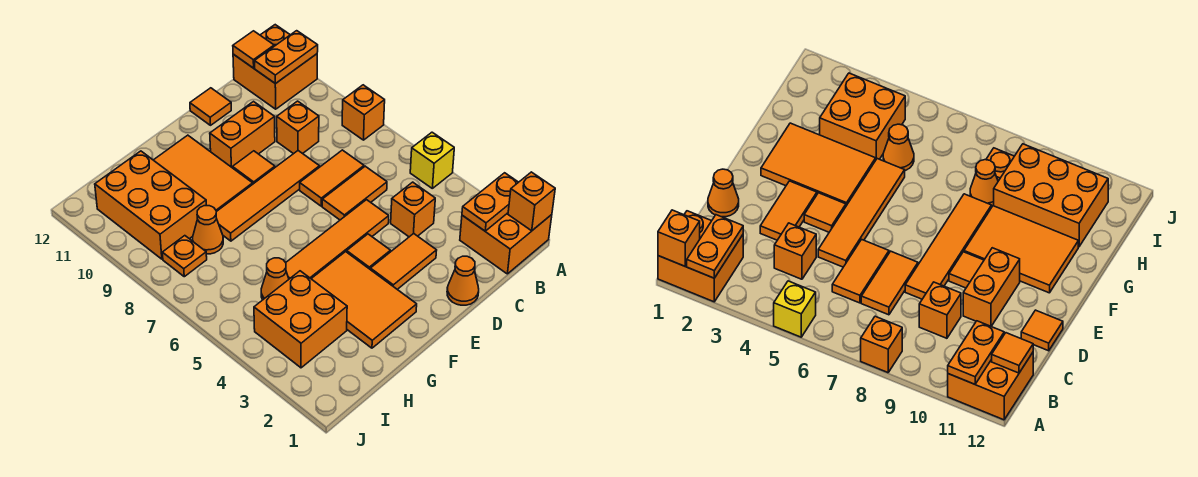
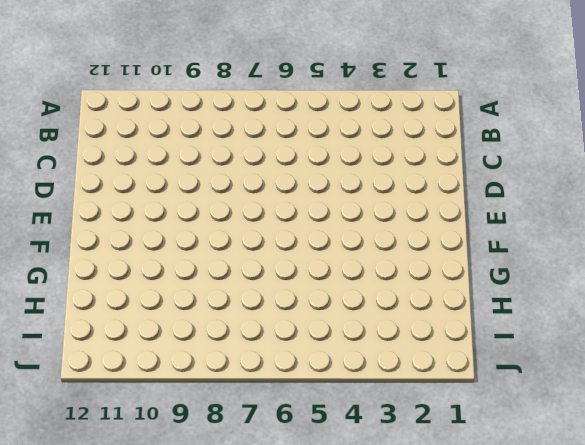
none -> orange 2x2 brick [460,213,552,274]
none -> yellow 1x1 brick [410,132,454,188]
none -> orange 1x1 brick [342,85,385,140]

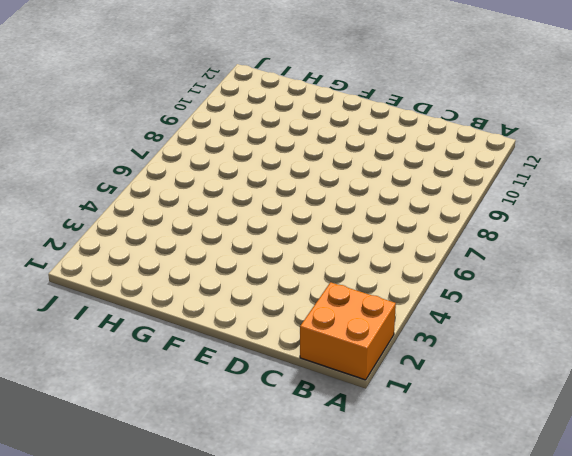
none -> yellow 1x1 brick [410,132,454,188]
none -> orange 1x1 brick [342,85,385,140]
none -> orange 2x2 brick [233,25,317,109]

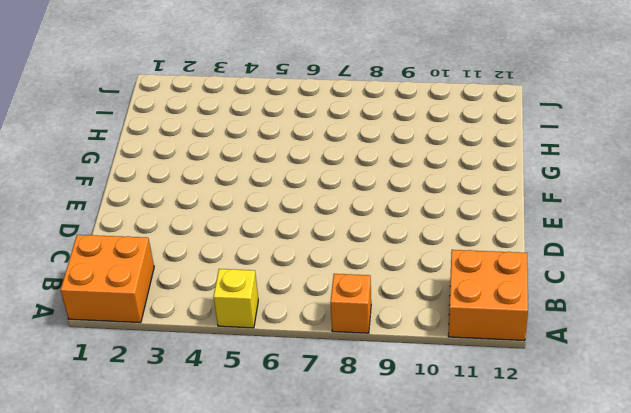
none -> orange 1x1 brick [391,182,435,237]
none -> orange 1x2 tile [322,166,387,220]
none -> orange 1x2 tile [300,150,364,206]

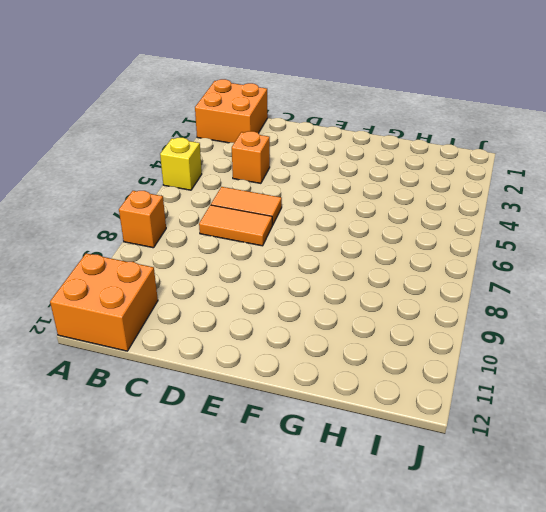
none -> orange 1x1 brick [277,101,319,154]
none -> orange 1x1 cone [447,256,479,305]
none -> orange 1x2 tile [370,233,437,289]

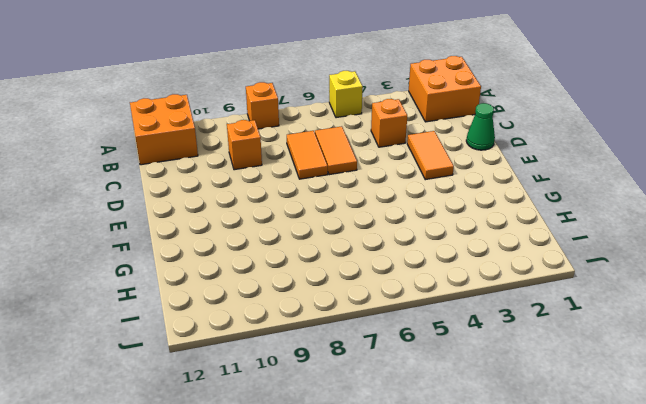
green 1x1 cone [466,103,495,150] -> orange 1x1 cone [447,256,479,305]
none -> orange 1x4 tile [286,200,389,279]
none -> orange 1x4 tile [216,151,320,241]
none -> orange 1x2 brick [210,102,275,168]

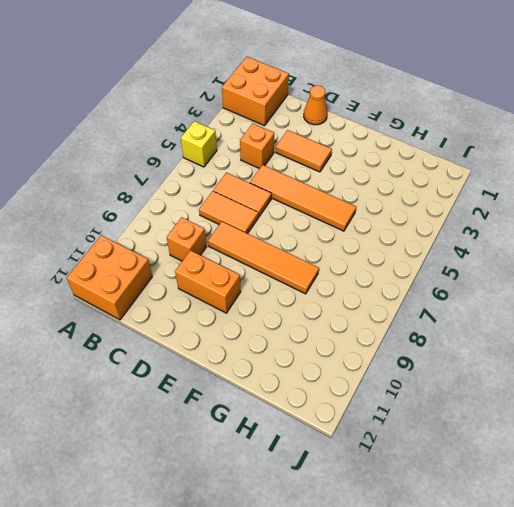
none -> orange 1x1 brick [342,85,385,140]
none -> orange 1x1 tile [190,88,231,125]
none -> orange 1x1 tile [347,234,390,269]

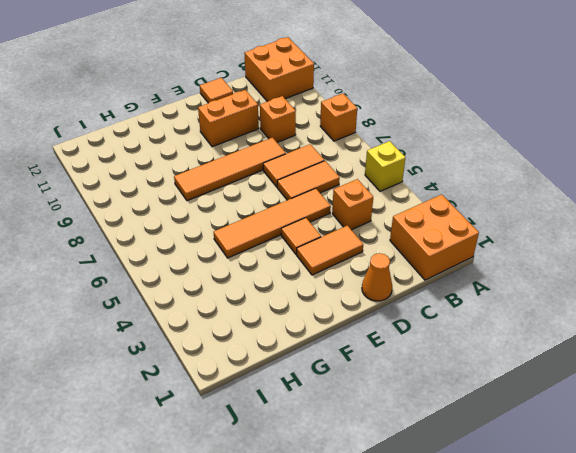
none -> orange 1x1 tile [233,151,275,184]
none -> orange 2x3 tile [311,252,417,348]
none -> orange 2x3 tile [154,135,253,212]

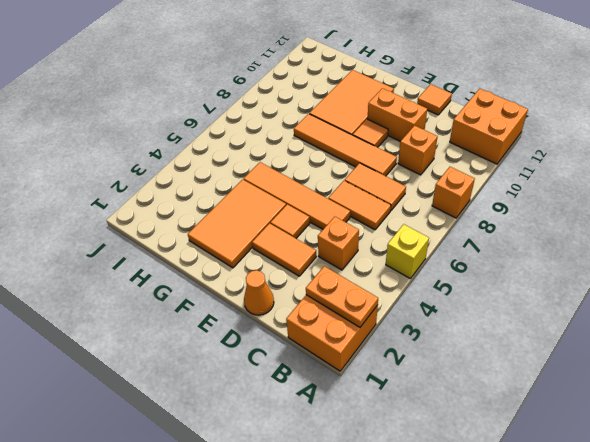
none -> orange 2x2 brick [254,271,347,368]
none -> orange 1x1 cone [261,258,289,300]
none -> orange 1x1 cone [193,206,223,254]

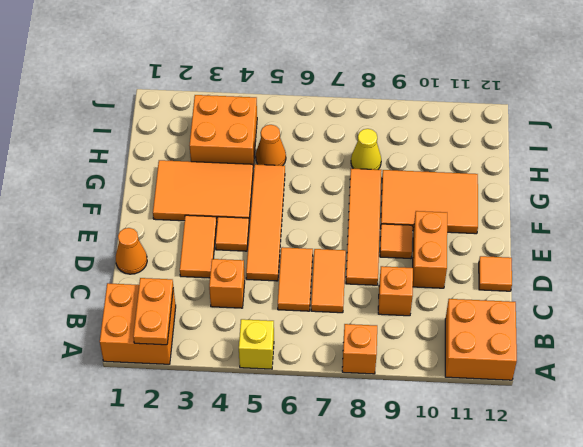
yellow 1x1 cone [351,129,381,170] -> orange 1x1 cone [193,206,223,254]
none -> orange 2x3 brick [95,151,206,259]
none -> orange 1x1 plate [162,236,207,277]
none -> orange 1x1 brick [508,172,555,231]

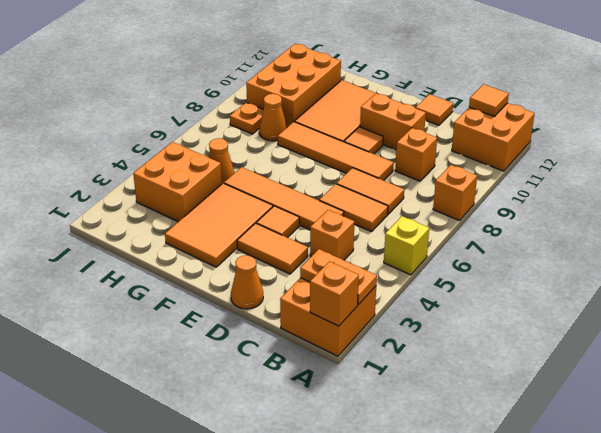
none -> orange 1x2 plate [254,31,318,84]

